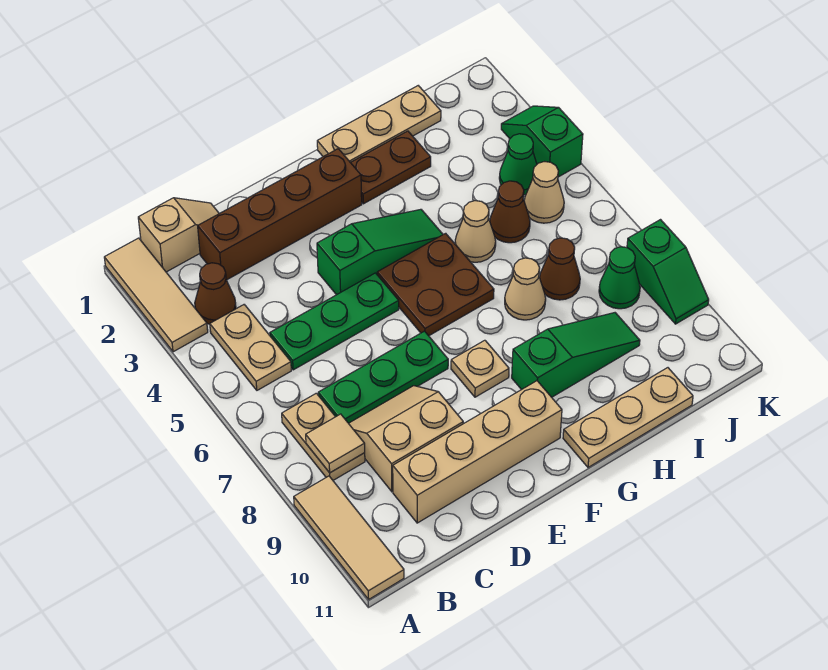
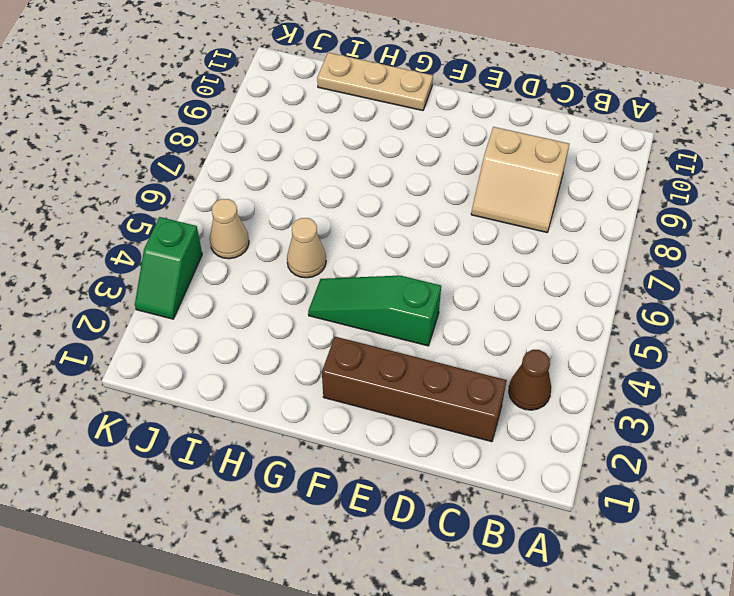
none -> tan 1x3 tile [104,238,208,352]
none -> tan 1x3 tile [294,476,404,599]
none -> tan 1x2 slope [138,198,219,272]

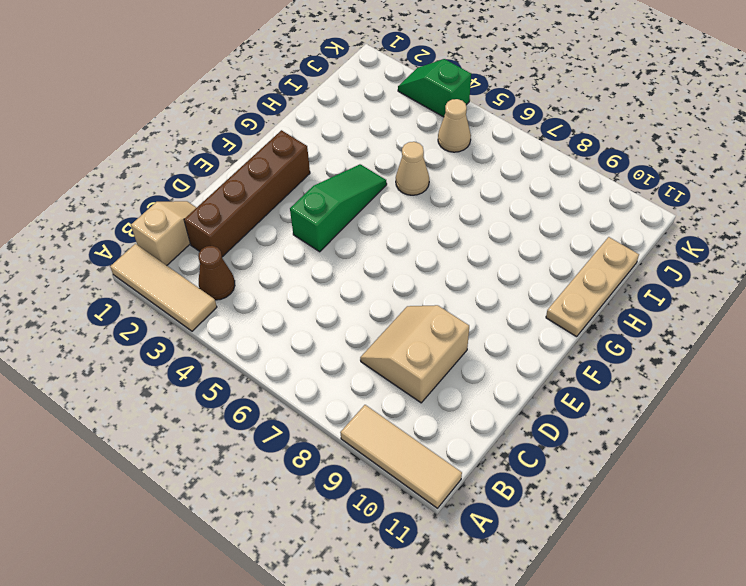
none -> tan 1x2 plate [210,305,291,390]
none -> tan 1x2 plate [282,393,365,480]
none -> green 1x3 plate [270,273,399,370]

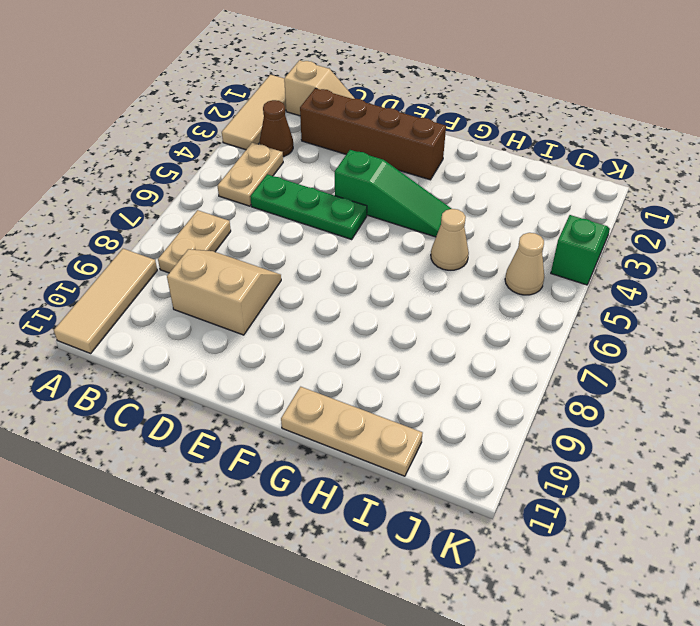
none -> green 1x3 plate [318,331,448,423]
none -> tan 1x4 brick [393,381,562,523]
none -> brown 2x2 plate [377,233,494,336]

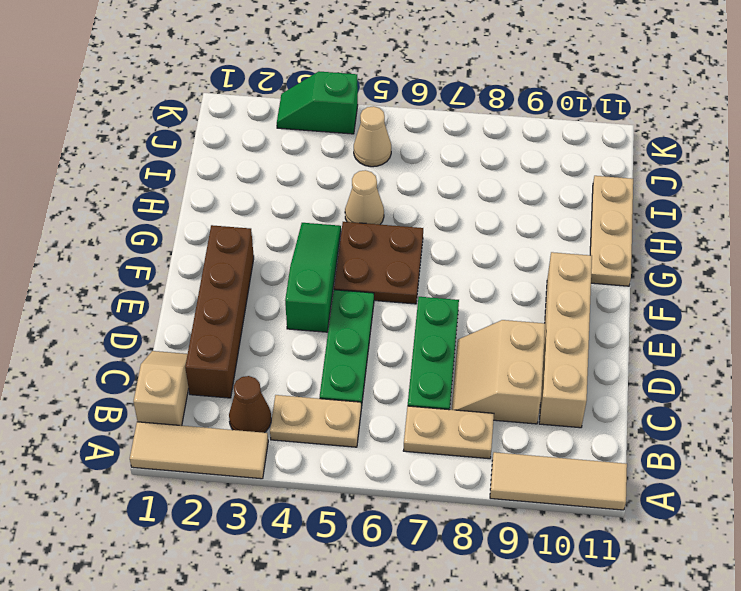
none -> tan 1x1 plate [451,340,509,397]
none -> tan 1x3 plate [317,86,441,162]
none -> brown 1x2 plate [350,131,431,204]

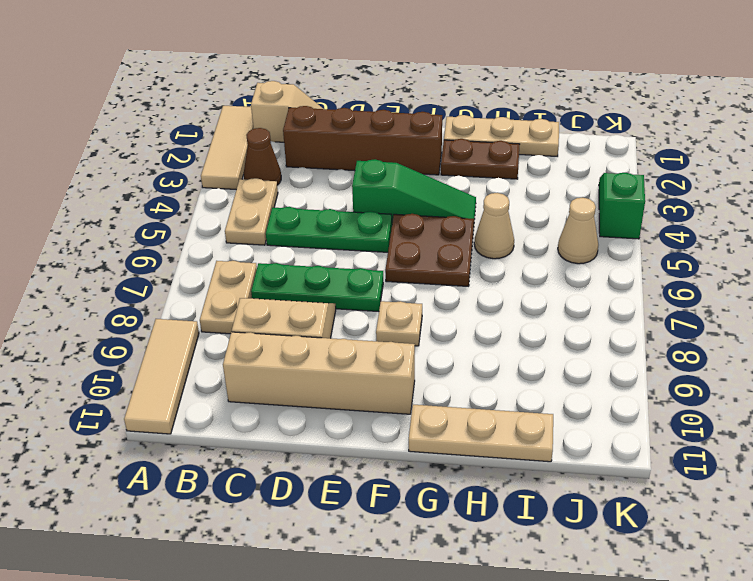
none -> green 1x3 slope [512,313,640,397]
none -> tan 1x1 cone [505,258,546,320]
none -> brown 1x1 cone [490,181,530,243]

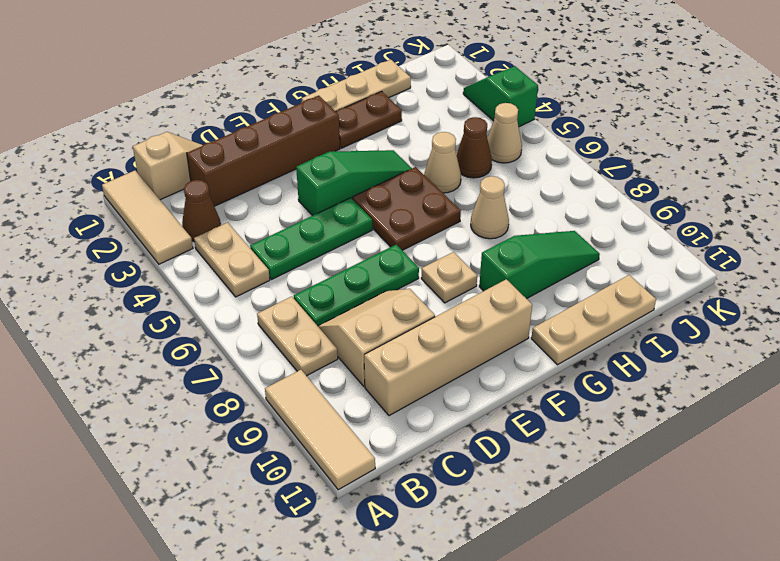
none -> brown 1x1 cone [540,238,580,300]
none -> green 1x1 cone [499,134,537,195]
none -> green 1x1 cone [599,247,640,309]

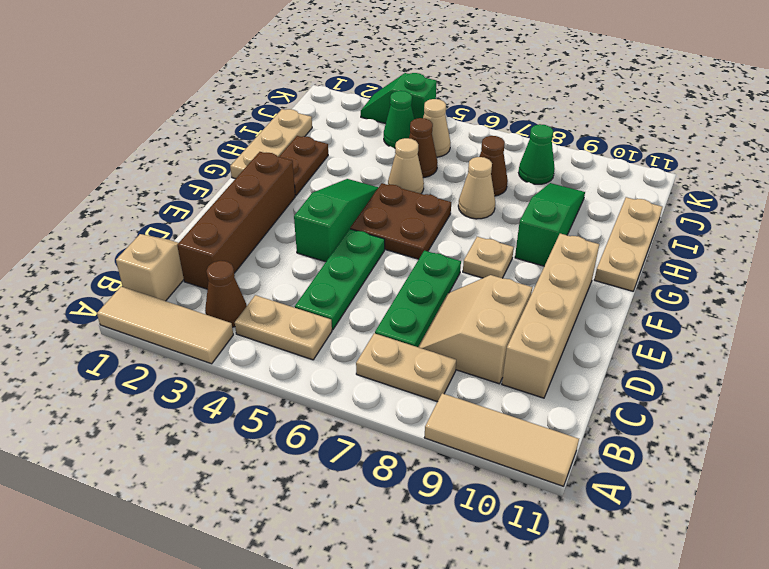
none -> green 1x2 slope [627,220,709,324]
none -> tan 1x1 tile [306,414,365,473]

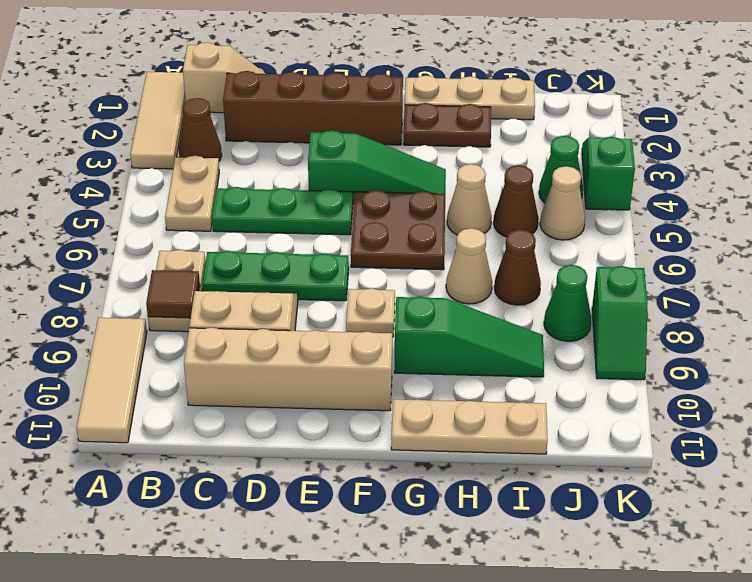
brown 1x1 tile [146,270,200,318] -> tan 1x1 tile [306,414,365,473]

